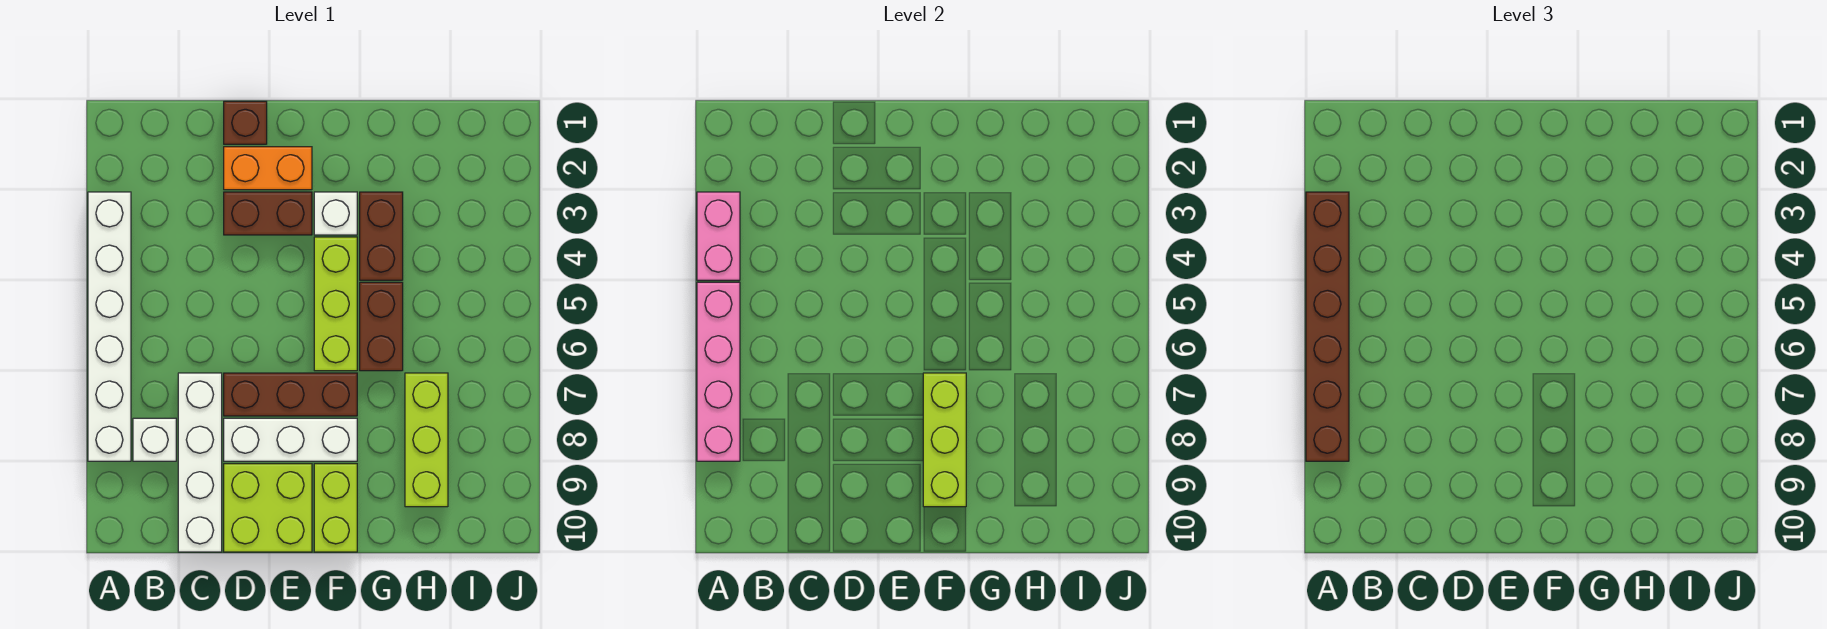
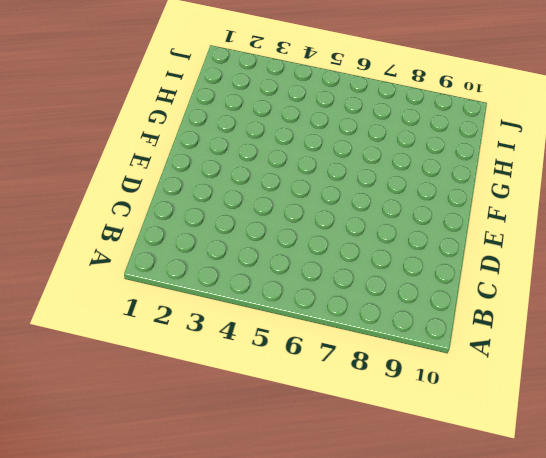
none -> white 1x6 brick [88,192,131,461]
none -> white 1x1 brick [133,418,176,461]
none -> white 1x4 brick [178,373,222,552]

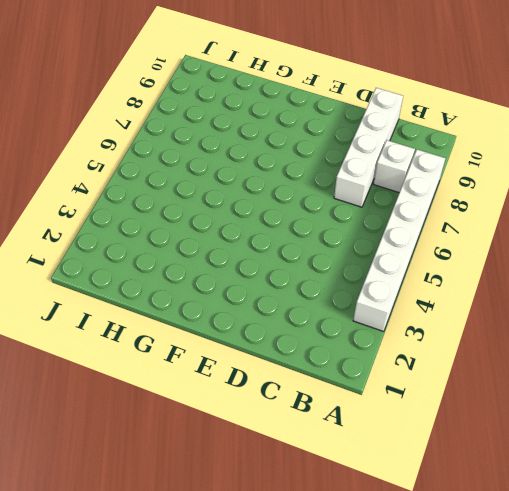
none -> brown 1x1 brick [224,101,267,144]
none -> orange 1x2 brick [224,147,312,190]
none -> brown 1x2 brick [224,192,312,235]

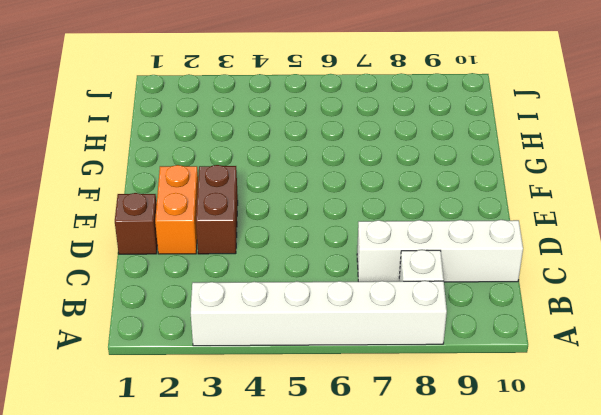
none -> brown 1x3 brick [224,373,357,416]
none -> white 1x3 brick [224,418,357,461]
none -> lime 2x2 brick [224,464,312,552]

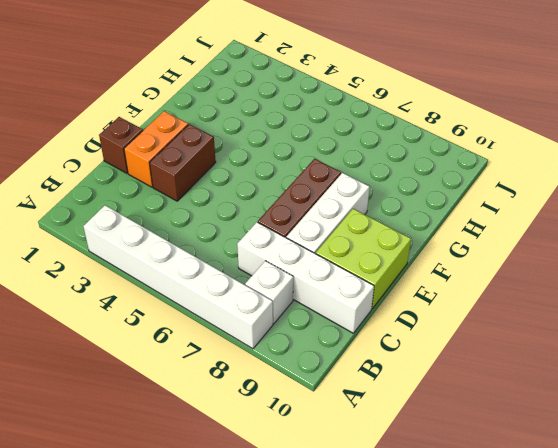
none -> white 1x1 brick [314,192,357,235]
none -> lime 1x3 brick [314,237,357,371]
none -> lime 1x2 brick [314,464,357,552]

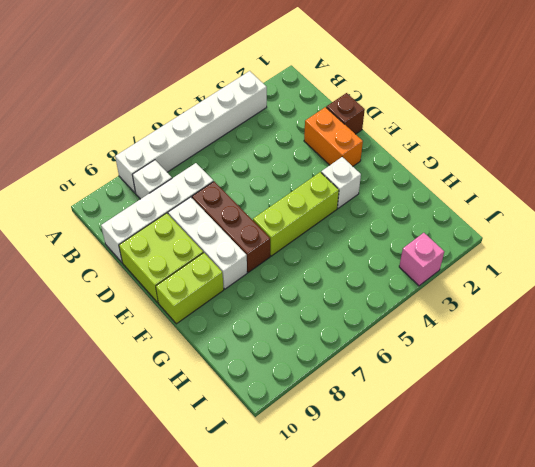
pink 1x1 brick [399,233,444,286] -> none
none -> brown 1x2 brick [224,192,312,235]
none -> brown 1x2 brick [360,192,403,280]
none -> brown 1x2 brick [360,282,403,371]

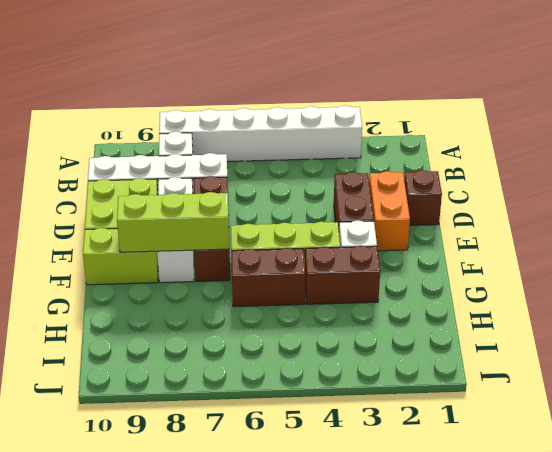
none -> lime 1x3 brick [405,373,448,507]
none -> pink 1x2 brick [697,192,740,280]
none -> pink 1x4 brick [697,282,740,461]

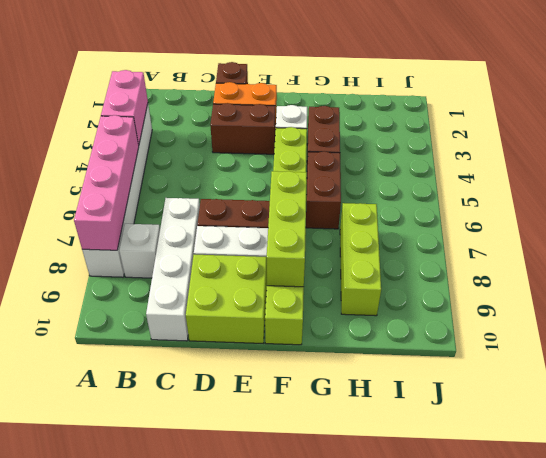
none -> brown 1x6 brick [1306,192,1349,461]

